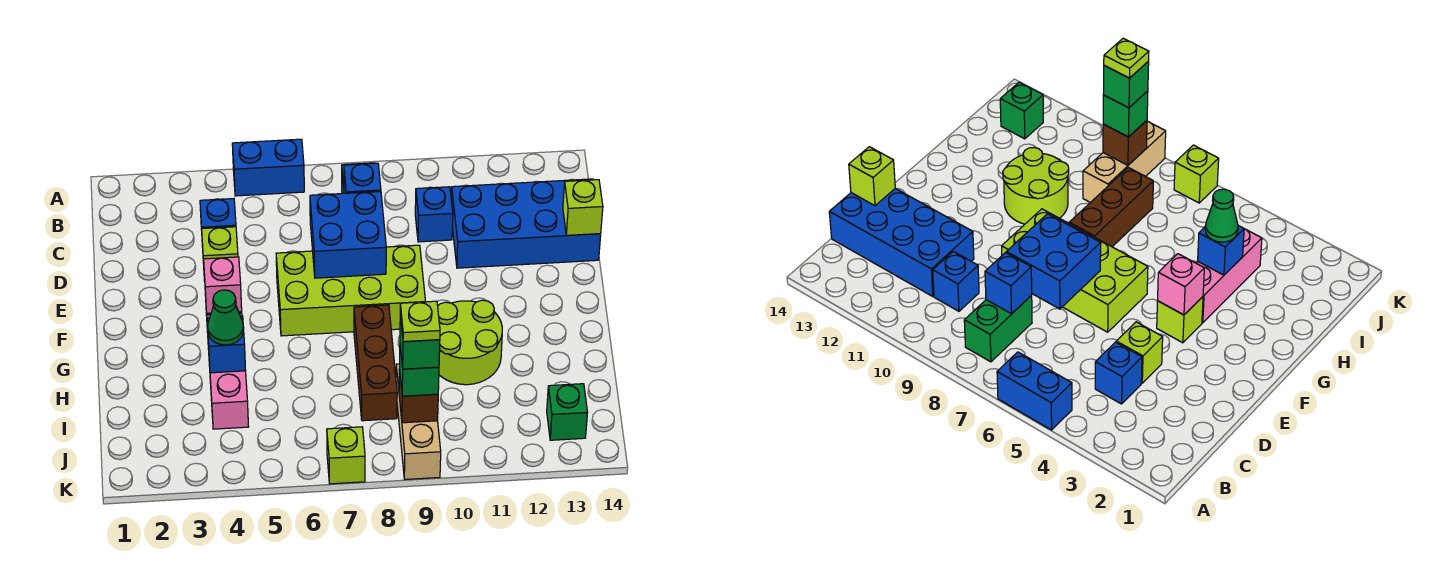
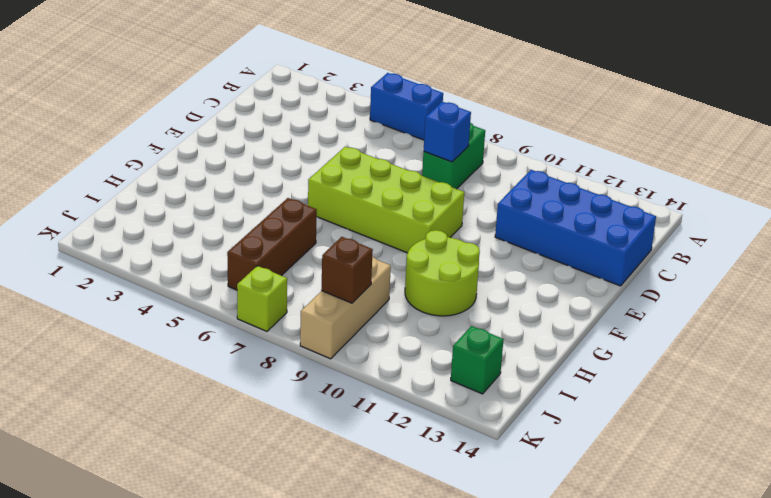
brown 1x3 brick [227,198,317,290] -> brown 1x3 brick moved to [354,305,397,421]
none -> blue 1x1 brick [200,199,236,230]
none -> blue 1x1 brick [415,187,453,242]
none -> lime 1x1 brick [202,227,238,281]

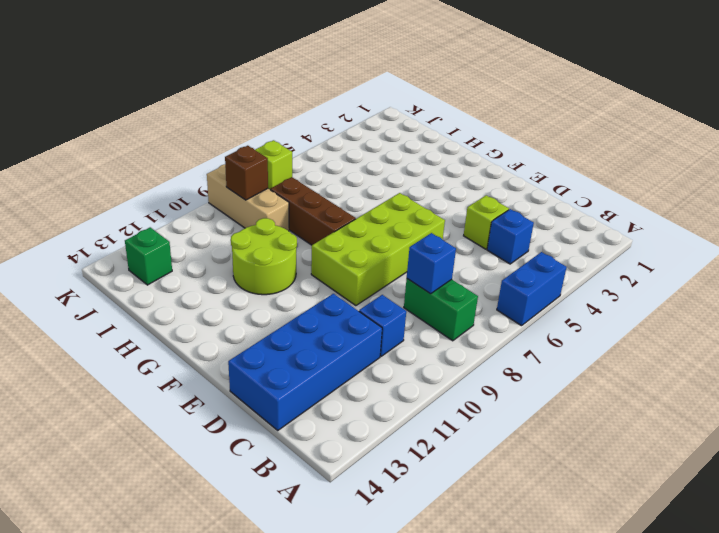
none -> lime 1x1 brick [1157,297,1203,343]
none -> pink 1x3 brick [207,313,249,429]
none -> blue 2x2 brick [310,191,386,278]

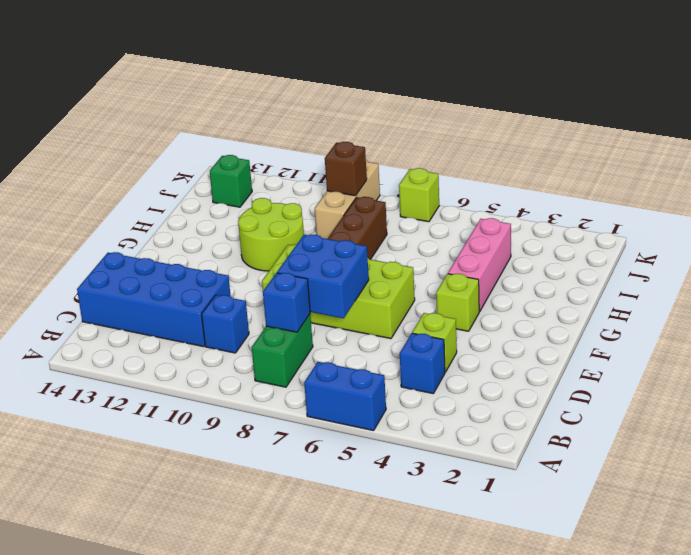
none -> lime 1x1 brick [563,180,603,235]
none -> pink 1x1 brick [203,257,242,313]
none -> blue 1x1 brick [207,316,246,373]

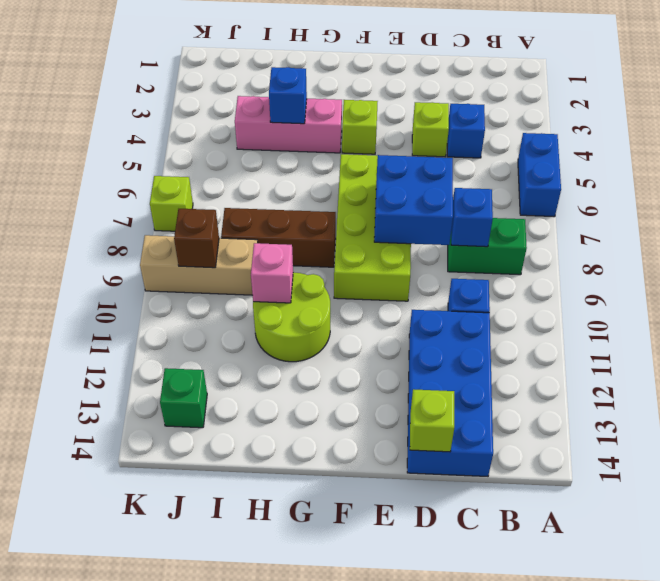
pink 1x1 brick [251,243,293,303] -> pink 1x1 brick moved to [203,257,242,313]
none -> green 1x1 cone [207,290,244,345]
none -> green 1x1 brick [400,347,439,396]
none -> green 1x1 brick [400,315,440,369]

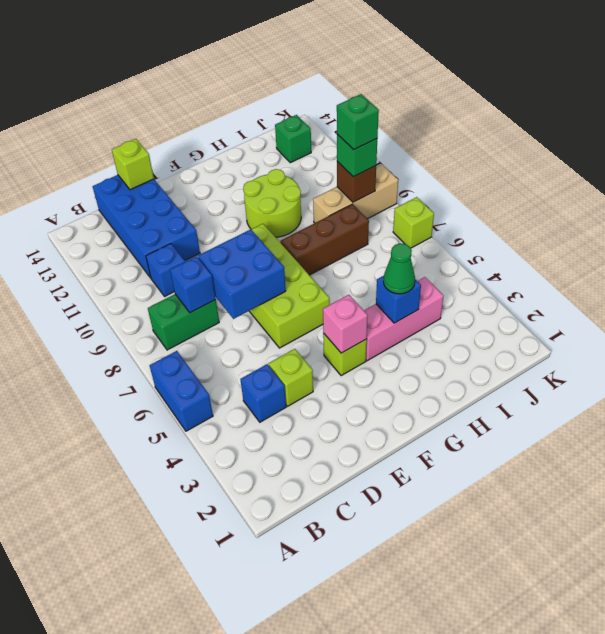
none -> lime 1x1 plate [400,301,440,342]

